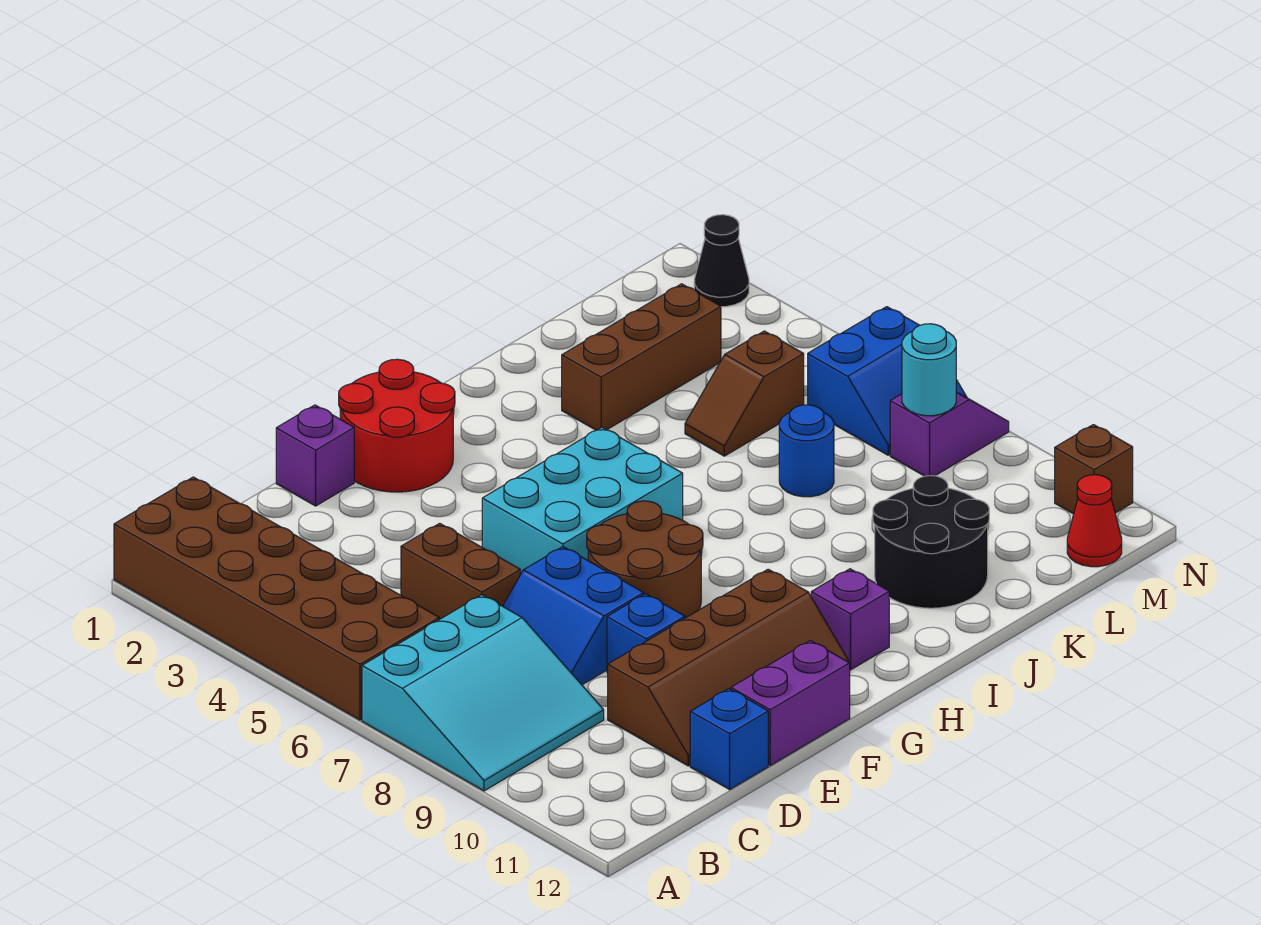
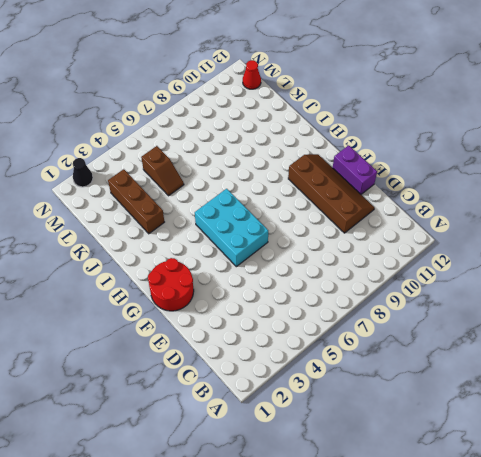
none -> brown 2x6 brick [114,477,439,720]
none -> cyan 3x3 slope [362,595,604,791]
none -> brown 1x2 brick [401,523,520,619]

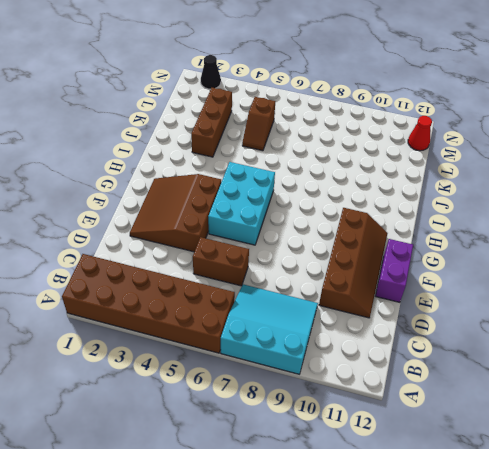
cyan 3x3 slope [221,284,318,374] -> cyan 3x3 slope turned to [362,595,604,791]
brown 3x3 slope [130,174,221,252] -> red 2x2 round brick [339,359,455,492]
none -> blue 2x2 slope [503,547,644,685]
none -> blue 1x1 brick [690,689,768,789]
none -> purple 1x1 brick [276,405,354,506]

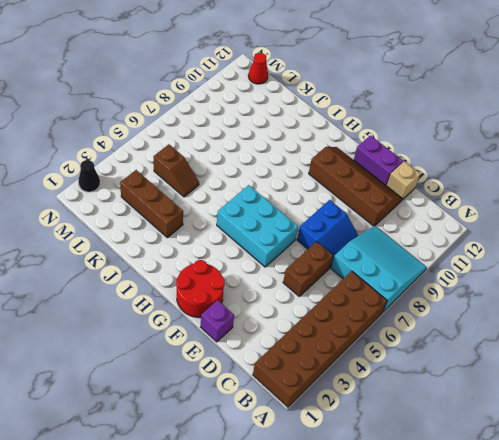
tan 1x1 brick [387,162,420,200] -> blue 1x1 brick [690,689,768,789]
none -> blue 1x1 brick [607,594,685,673]
none -> brown 2x2 round brick [587,501,703,618]
none -> purple 1x1 brick [811,569,889,670]

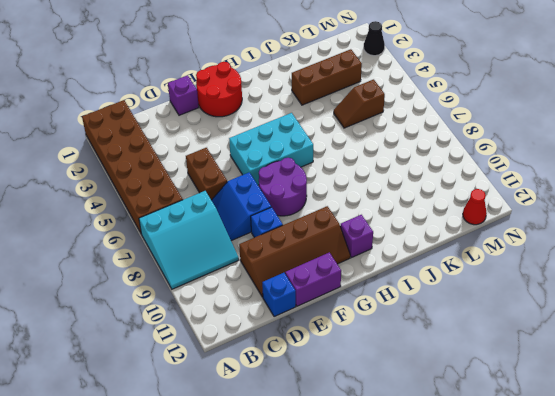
purple 2x2 round brick [259,158,307,216] -> brown 2x2 round brick [587,501,703,618]
none -> black 2x2 round brick [873,476,989,608]
none -> blue 1x1 round brick [779,405,834,497]
none -> blue 2x2 slope [808,307,967,455]

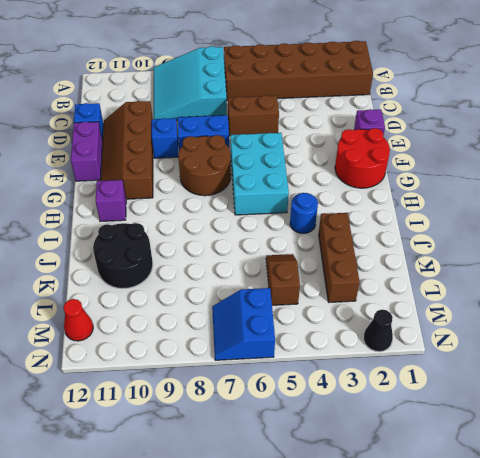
blue 1x1 round brick [290,193,318,233] -> blue 1x1 round brick moved to [779,405,834,497]
none -> purple 1x2 slope [890,392,1009,476]
none -> brown 1x1 brick [1055,425,1133,514]
none -> cyan 1x1 round brick [902,324,956,416]

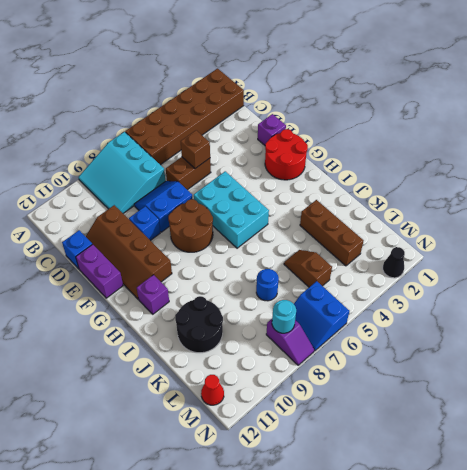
brown 1x1 brick [181,130,210,168] -> brown 1x1 brick moved to [1055,425,1133,514]

